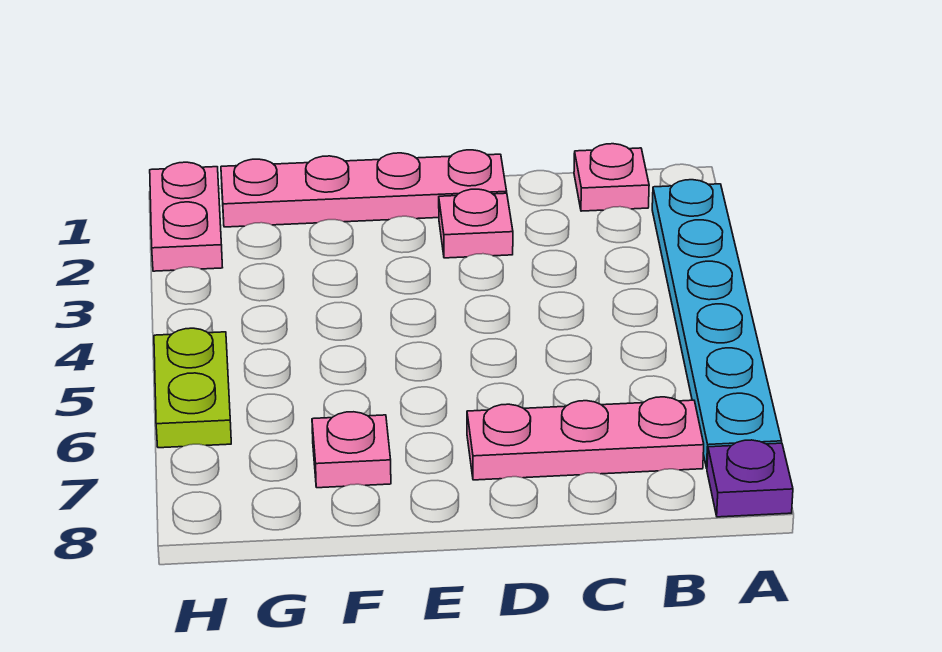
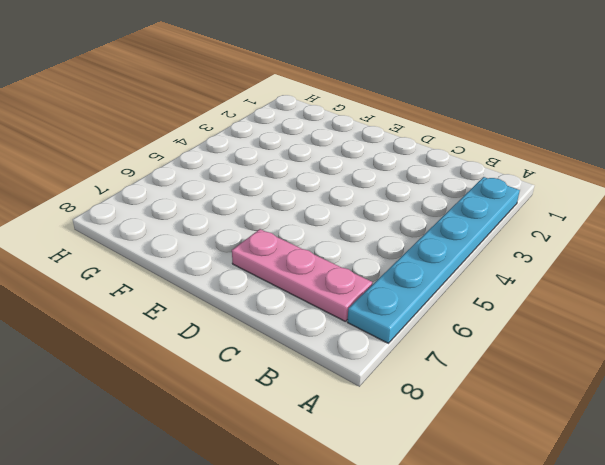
none -> purple 1x1 plate [707,440,793,517]
none -> pink 1x1 plate [574,144,649,211]

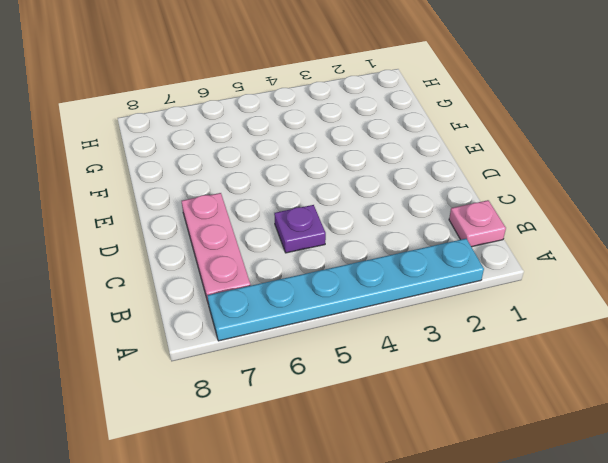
purple 1x1 plate [274,205,326,253] -> purple 1x1 plate moved to [707,440,793,517]
none -> pink 1x4 plate [221,150,507,227]
none -> pink 1x1 plate [439,189,513,258]

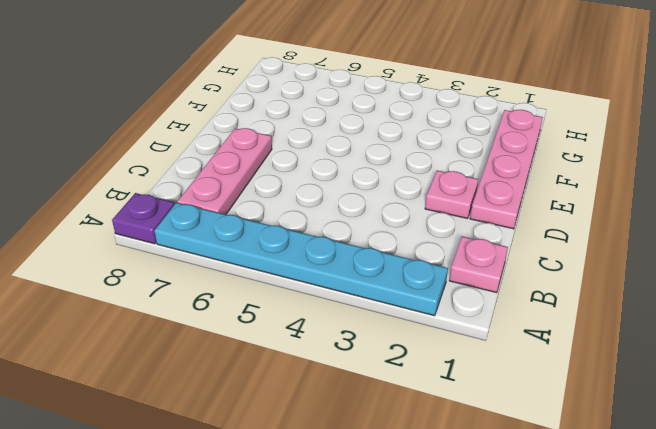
none -> pink 1x1 plate [312,412,391,488]
none -> pink 1x2 plate [150,162,223,271]

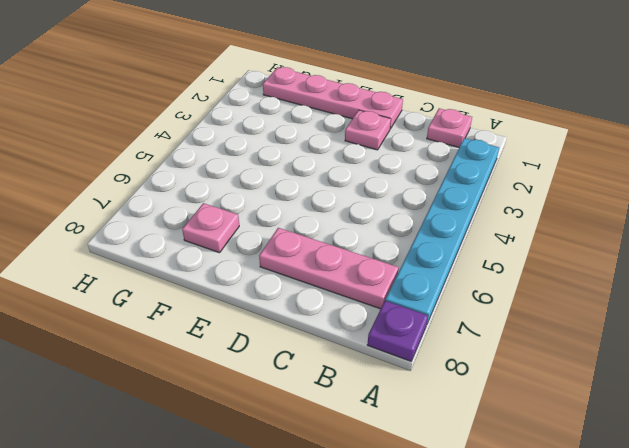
none -> pink 1x2 plate [150,162,223,271]
none -> lime 1x2 plate [154,328,231,448]

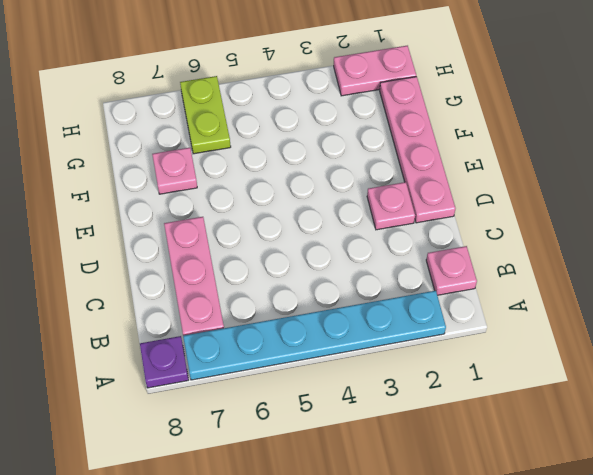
lime 1x2 plate [180,76,231,154] -> lime 1x2 plate turned to [154,328,231,448]

